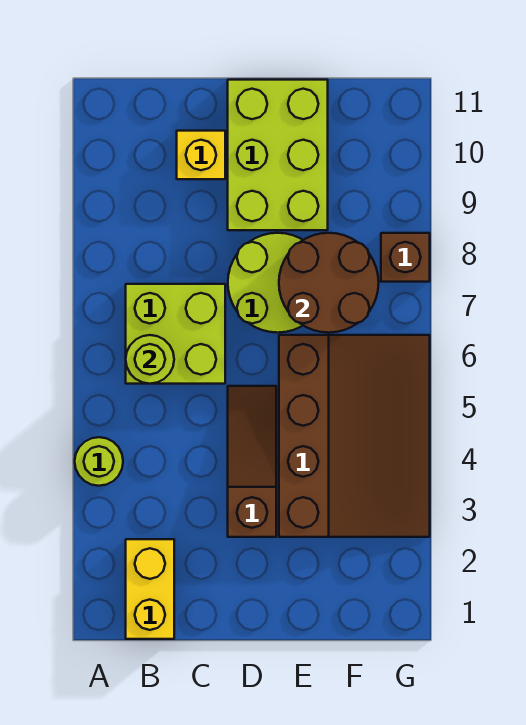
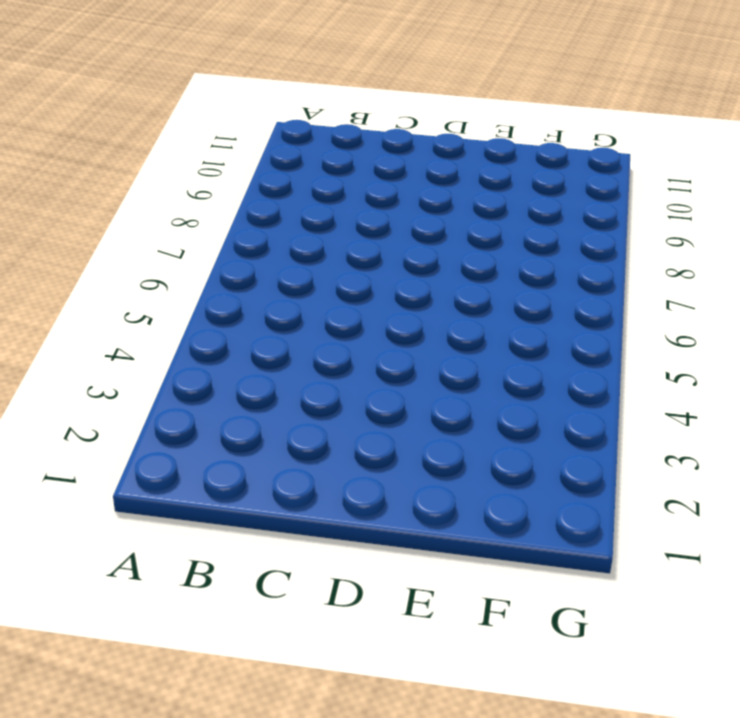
none -> lime 1x1 round brick [75,437,123,486]
none -> yellow 1x2 brick [126,539,174,639]

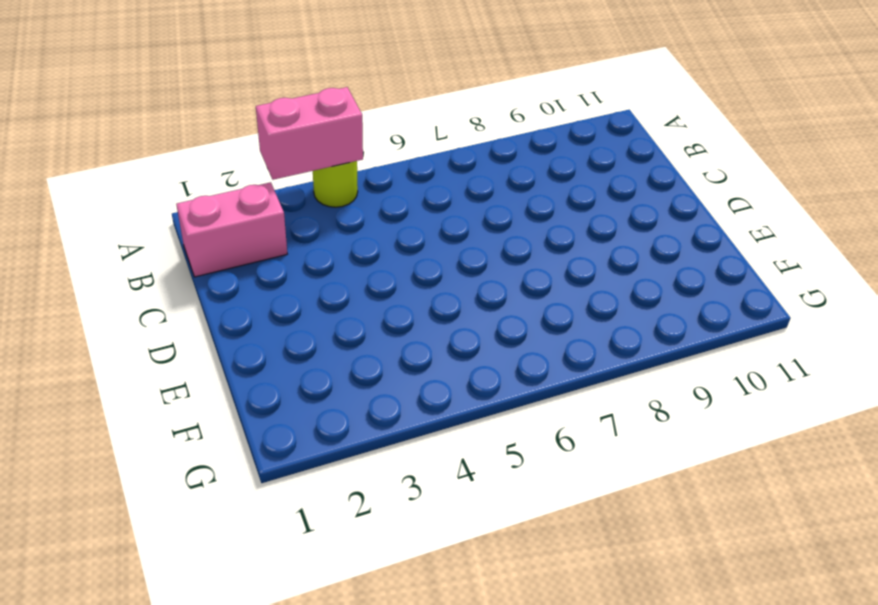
pink 1x2 brick [256,87,363,180] -> none
pink 1x2 brick [176,182,287,277] -> yellow 1x2 brick [126,539,174,639]
none -> lime 2x2 brick [126,284,225,384]
none -> yellow 1x1 brick [177,131,225,179]

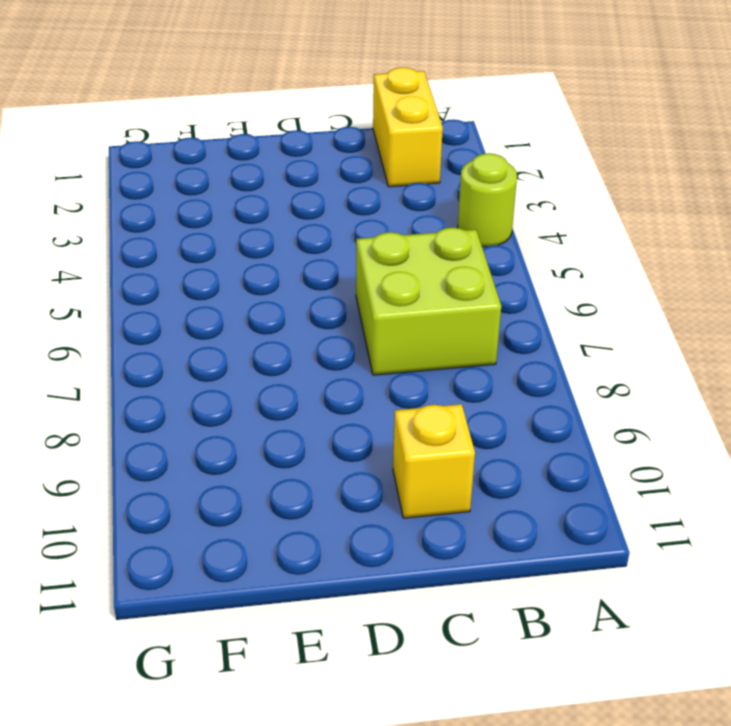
none -> brown 1x3 slope [228,386,276,537]
none -> lime 2x2 round brick [228,233,303,333]

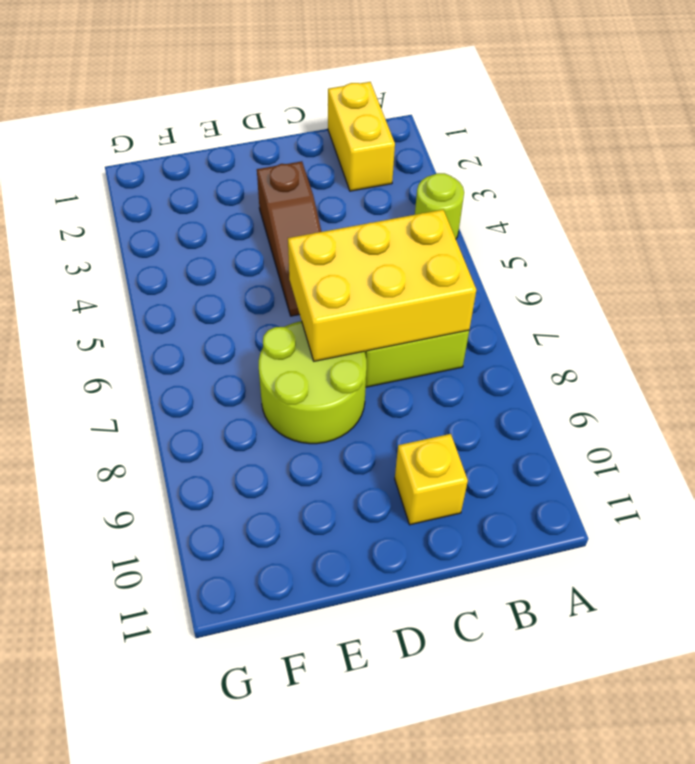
yellow 2x3 brick [288,210,476,361] -> lime 1x1 round brick [126,335,174,384]
none -> lime 2x3 brick [228,80,328,230]
none -> brown 3x4 slope [279,335,430,537]

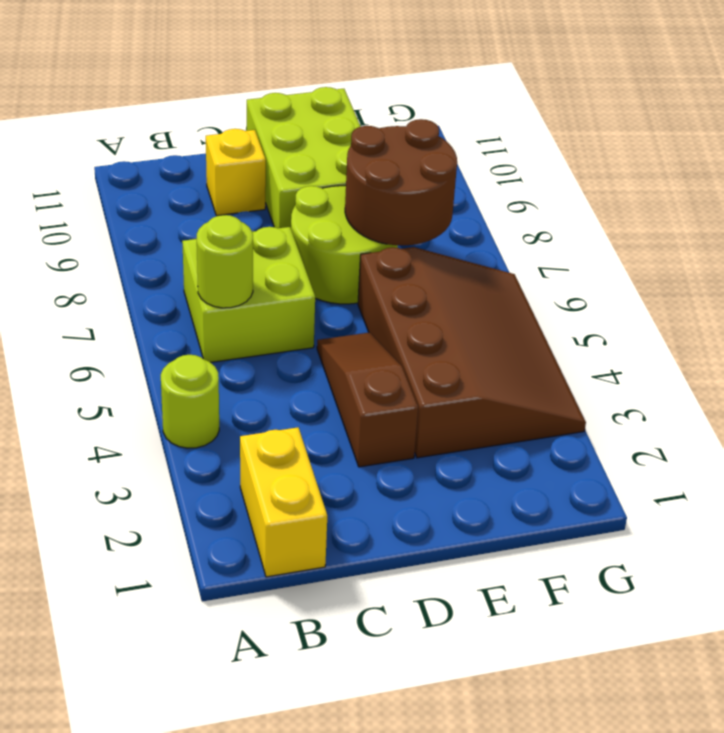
none -> brown 1x1 brick [381,233,430,282]

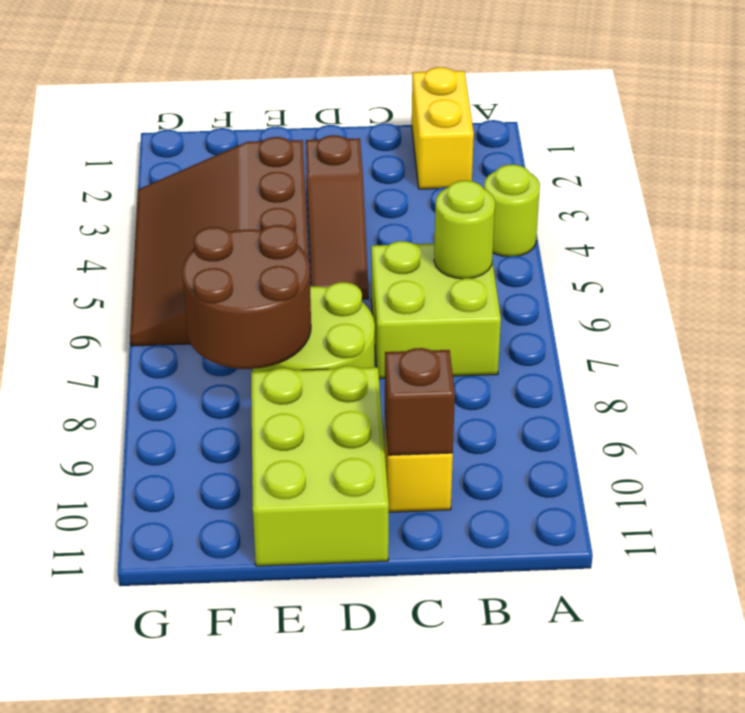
brown 1x1 brick [385,348,455,455] -> brown 1x1 brick moved to [381,233,430,282]

